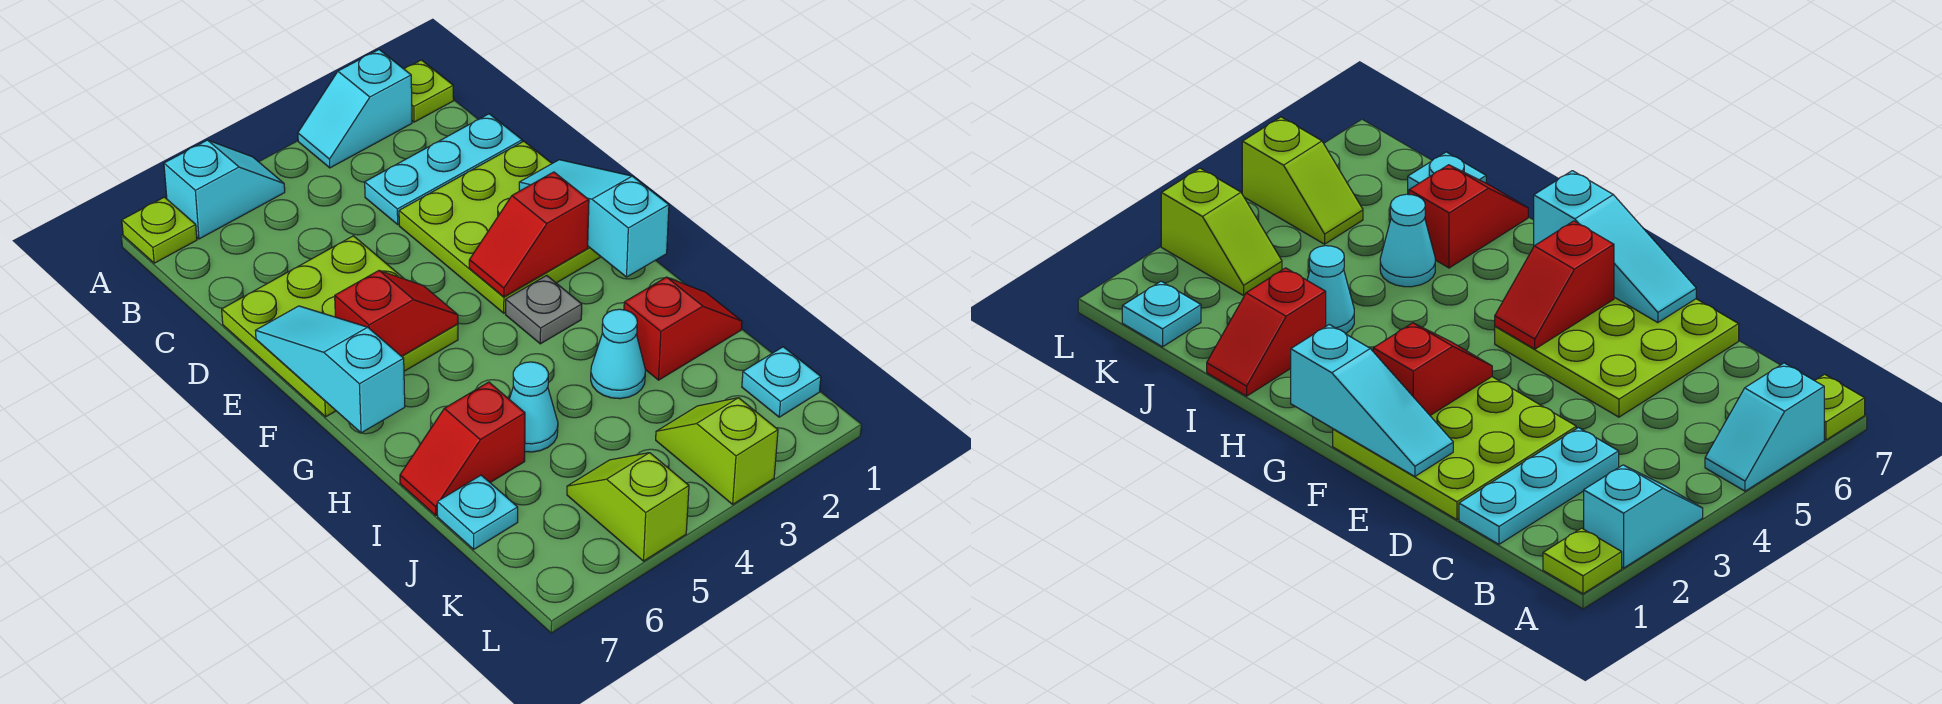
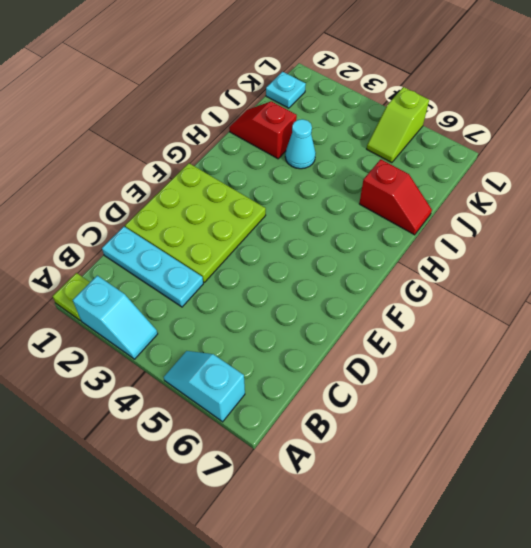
none -> lime 1x1 plate [122,197,197,263]
none -> lime 3x3 plate [222,236,458,417]
none -> grey 1x1 plate [506,275,582,344]

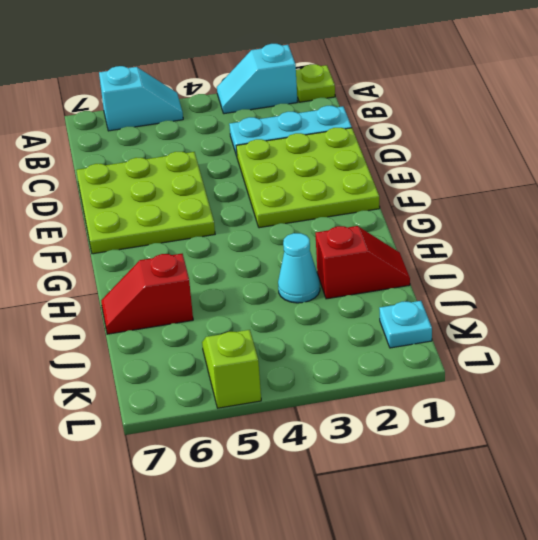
none -> lime 1x1 plate [122,197,197,263]
none -> grey 1x1 plate [506,275,582,344]
none -> cyan 1x1 cone [509,362,558,452]

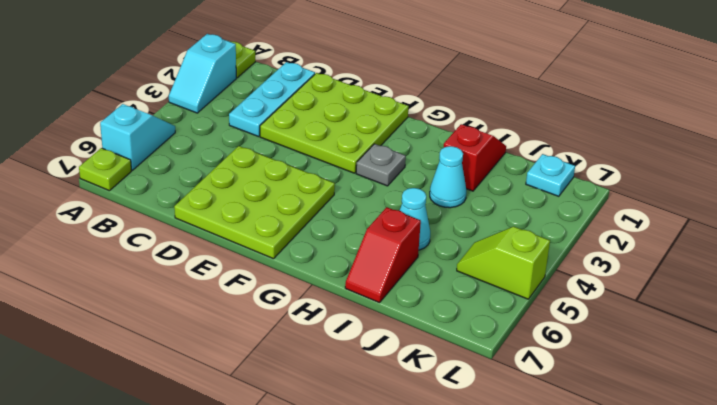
none -> cyan 1x1 plate [437,475,518,549]
none -> lime 1x2 slope [656,398,778,504]
none -> cyan 1x3 slope [519,160,669,277]

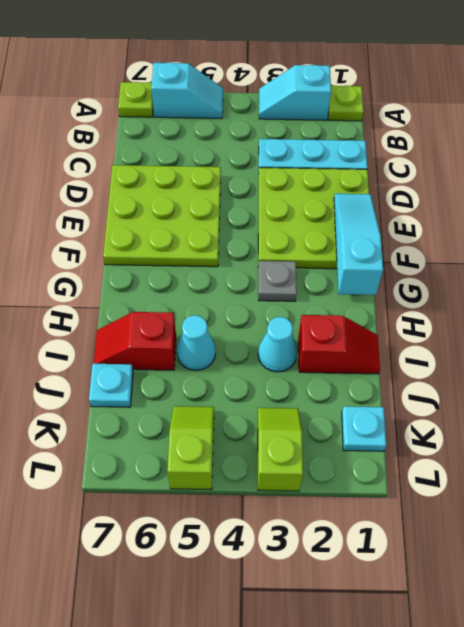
none -> cyan 1x3 slope [256,306,405,433]
none -> red 1x2 slope [469,172,589,297]
none -> red 1x2 slope [335,271,458,356]

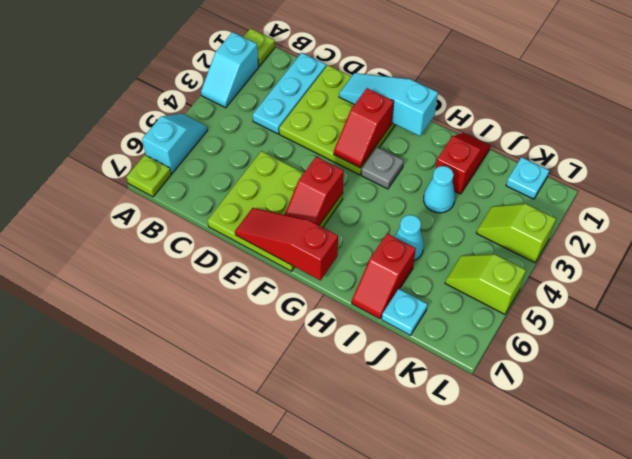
red 1x3 slope [235,208,338,280] -> cyan 1x3 slope [256,306,405,433]
red 1x2 slope [285,157,344,225] -> red 1x2 slope turned to [335,271,458,356]

